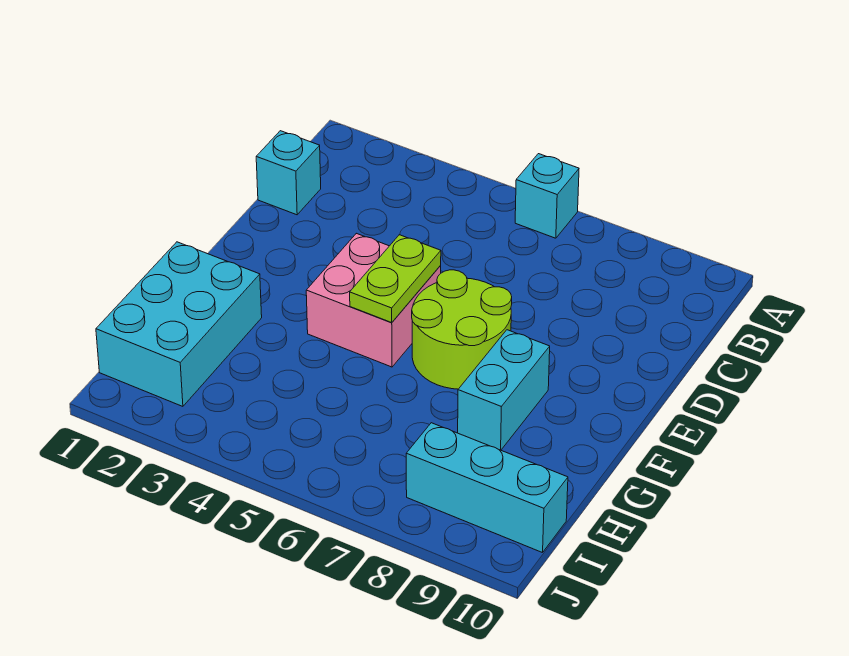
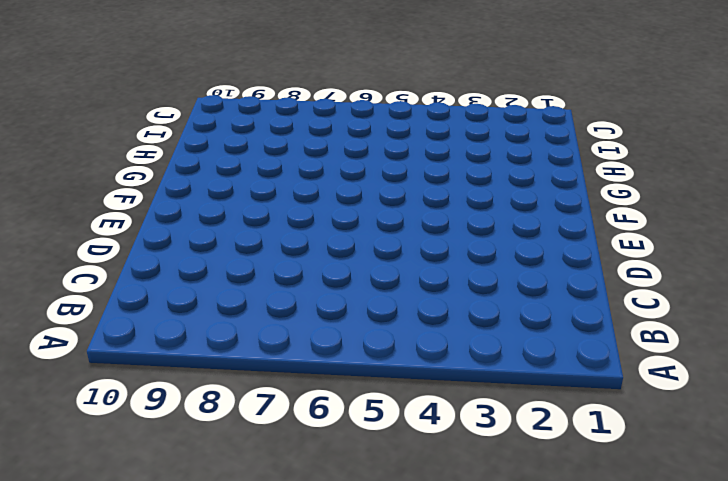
none -> cyan 1x1 brick [515,154,579,238]
none -> cyan 1x1 brick [256,131,321,215]

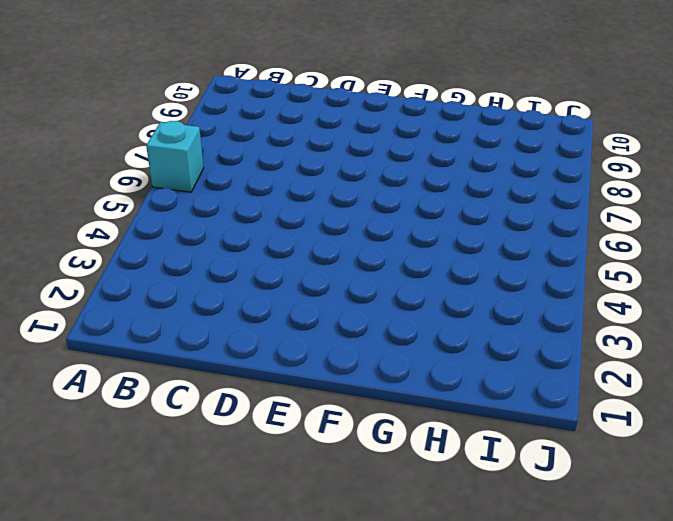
none -> cyan 1x1 brick [256,131,321,215]
none -> pink 2x2 brick [306,233,441,367]

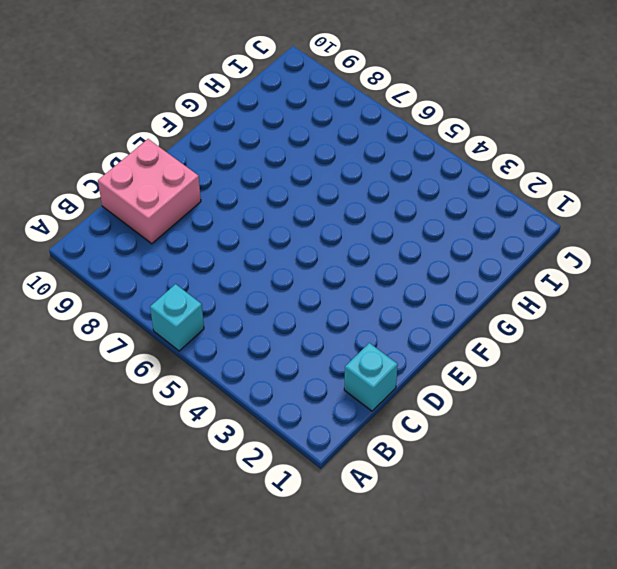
pink 2x2 brick [98,139,201,244] -> pink 2x2 brick moved to [306,233,441,367]
none -> lime 2x2 round brick [412,270,512,389]
none -> cyan 1x2 brick [458,330,550,450]

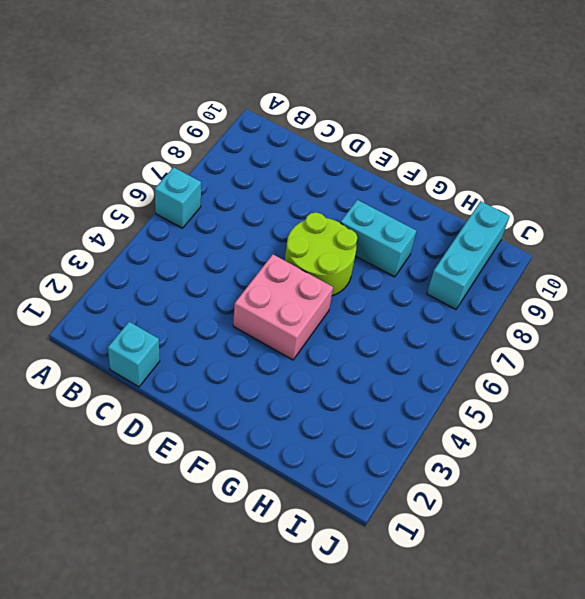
none -> cyan 2x3 brick [96,242,262,406]
none -> lime 1x2 plate [350,235,441,322]

